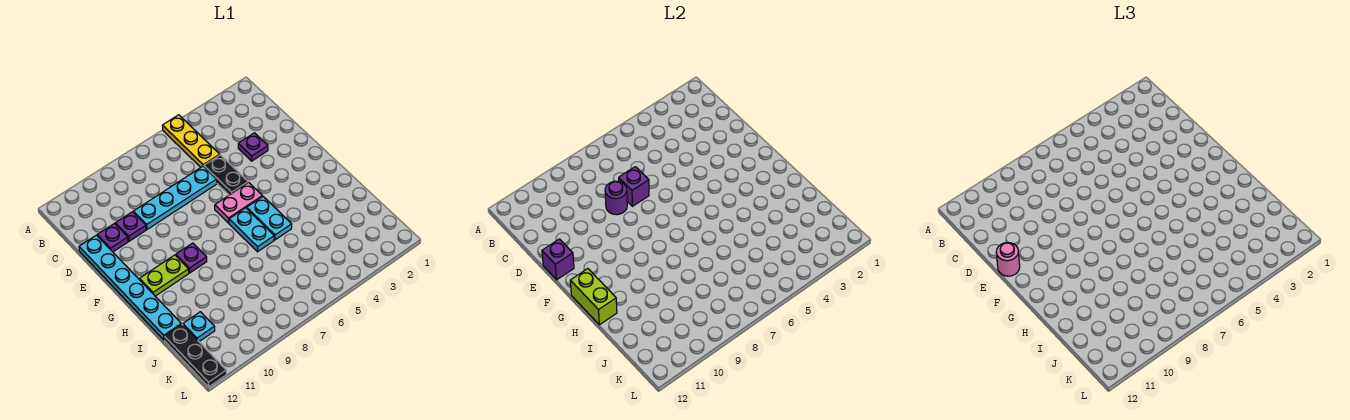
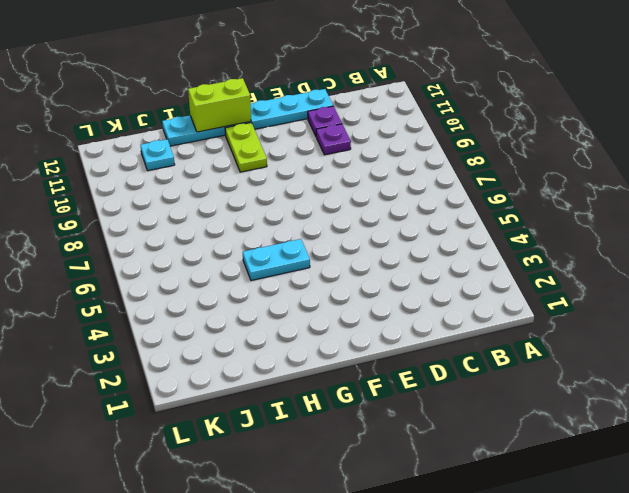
none -> yellow 1x3 plate [162,115,220,167]
none -> purple 1x1 plate [238,133,268,161]
none -> black 1x2 plate [204,155,248,195]

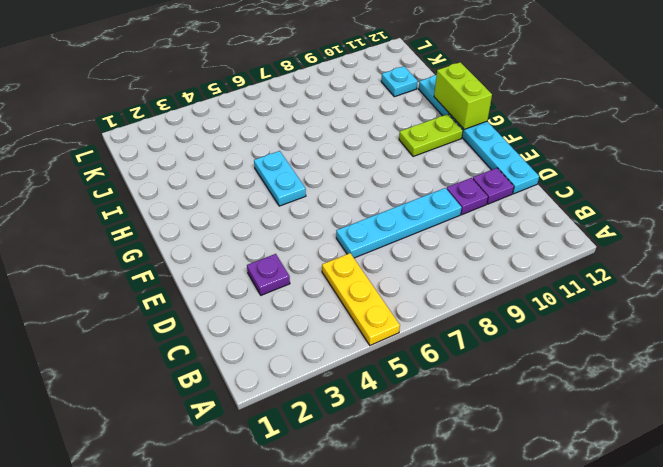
none -> black 1x2 plate [204,155,248,195]
none -> pink 1x2 plate [215,182,262,223]
none -> cyan 1x2 plate [229,208,274,252]

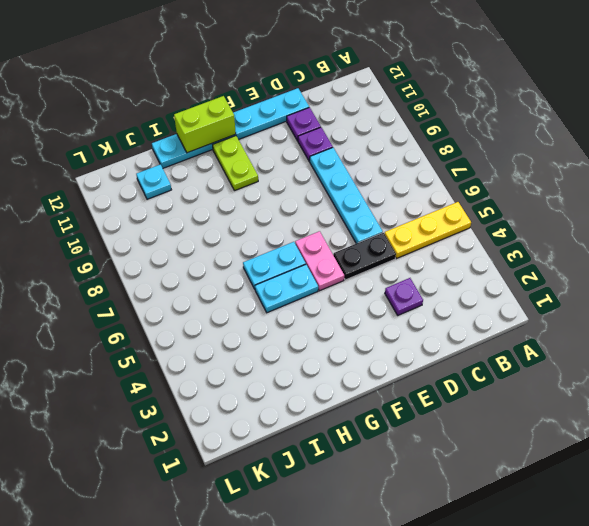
none -> purple 1x1 plate [176,243,207,273]
none -> black 1x3 plate [164,324,226,387]
none -> purple 1x1 brick [619,167,649,206]

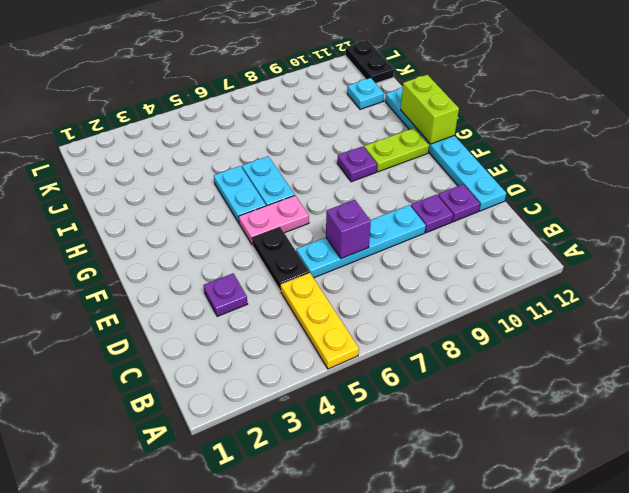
black 1x2 plate [345,40,394,83] -> black 1x3 plate [164,324,226,387]
none -> purple 1x1 round brick [605,181,627,215]
none -> purple 1x1 brick [542,239,574,280]
none -> pink 1x1 round brick [996,243,1020,276]

